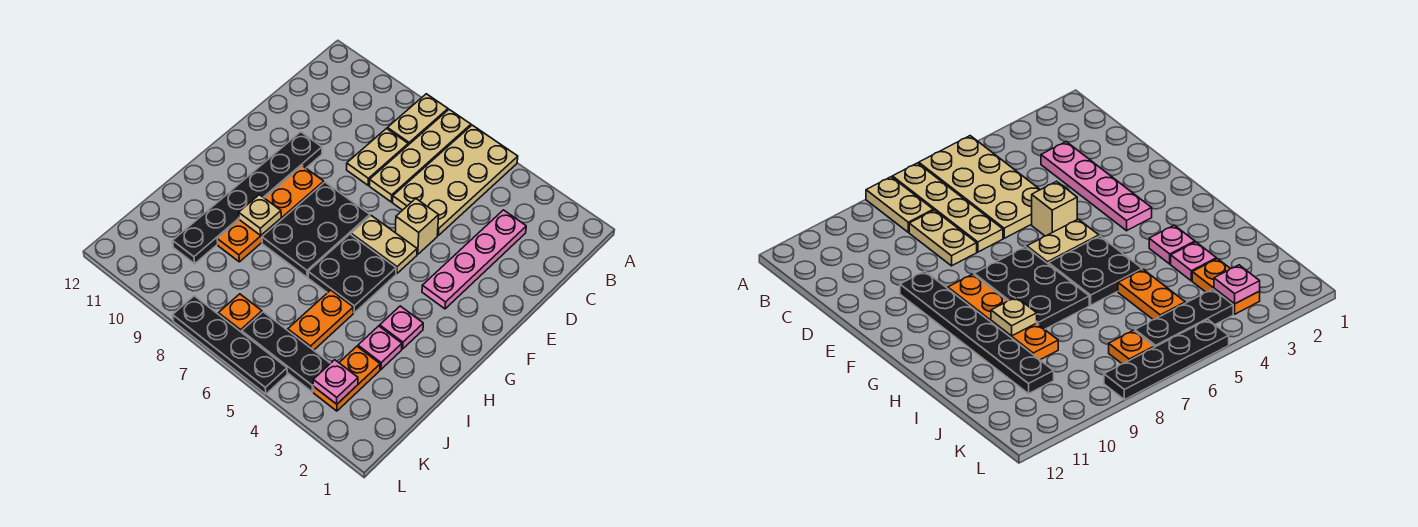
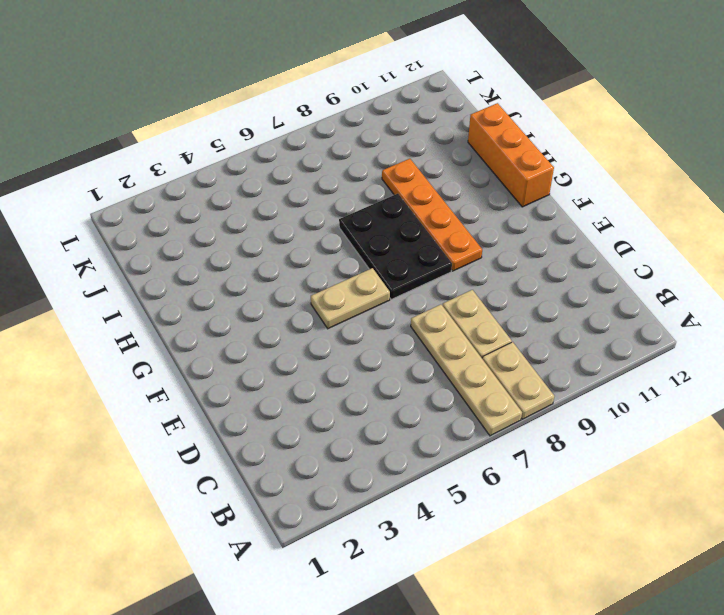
orange 1x3 brick [468,103,554,207] -> none
none -> tan 2x4 plate [393,125,518,235]
none -> pink 1x4 plate [422,210,526,309]
none -> tan 1x1 brick [395,199,439,254]

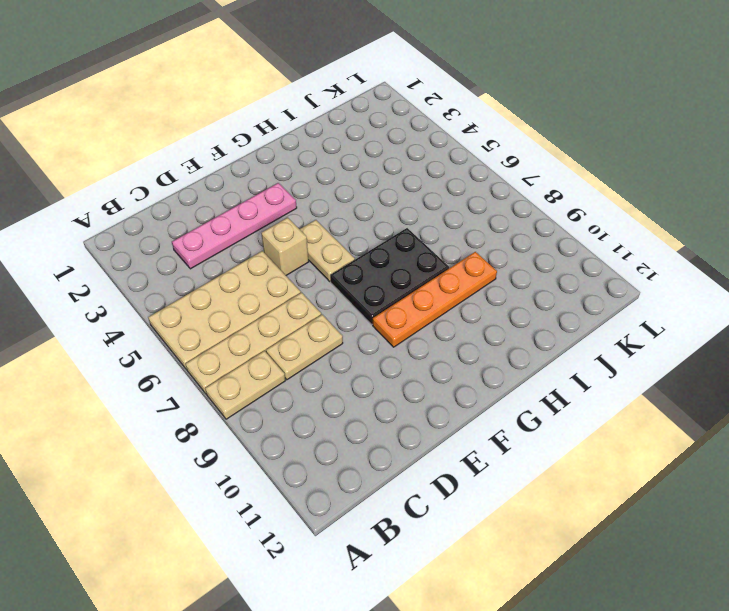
none -> black 1x6 plate [173,132,322,264]
none -> black 2x2 plate [308,234,396,313]
none -> pink 1x1 plate [380,306,423,349]

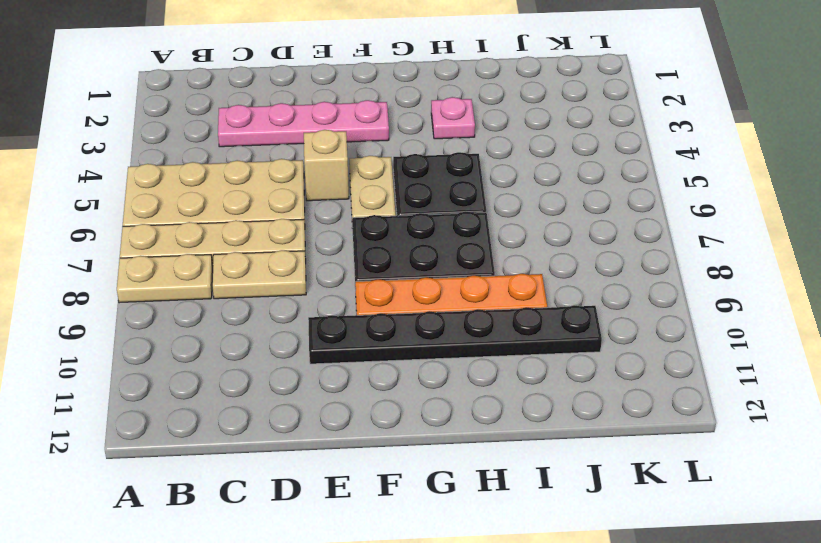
none -> pink 1x1 plate [358,326,402,369]
none -> orange 1x2 plate [288,290,353,350]
none -> orange 1x2 plate [314,347,380,411]

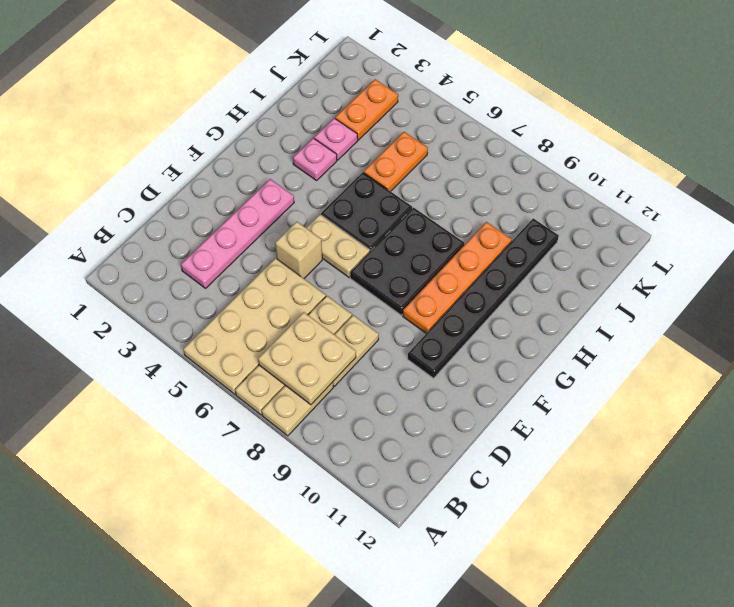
tan 2x2 plate [258,312,356,405] -> none
none -> black 1x3 plate [242,312,330,392]
none -> orange 1x1 plate [218,294,262,332]
none -> black 1x4 plate [173,296,287,394]

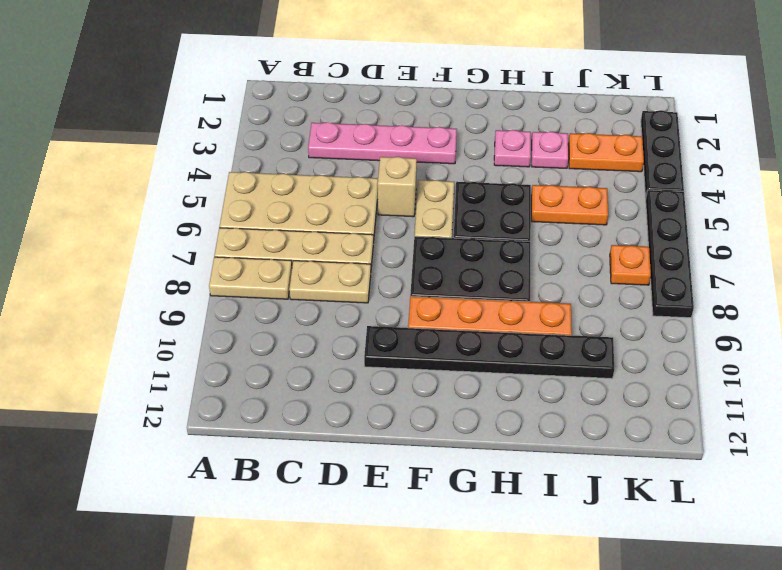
black 1x3 plate [641,110,684,198] -> black 1x3 plate moved to [242,312,330,392]
none -> tan 1x1 plate [239,195,281,235]
none -> pink 1x1 plate [313,360,358,404]

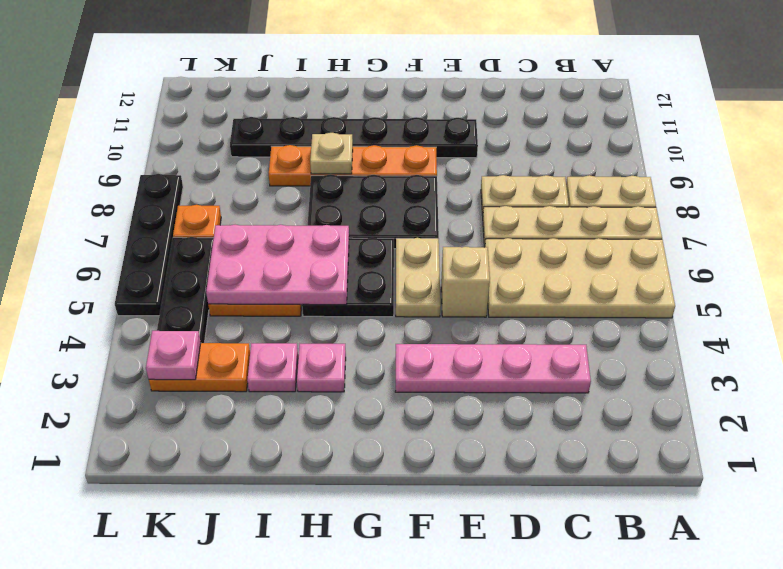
pink 2x3 plate [206,225,349,305] -> none

